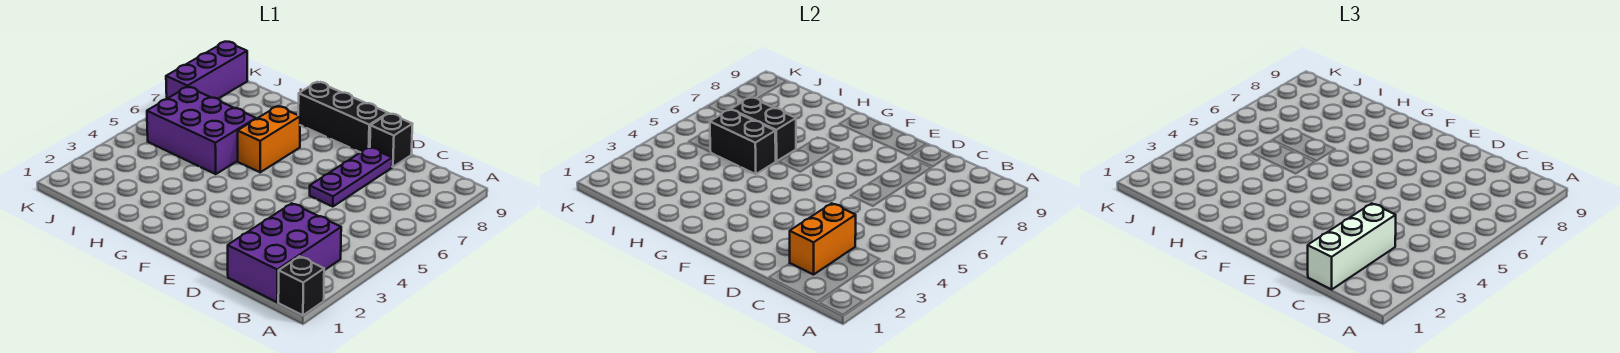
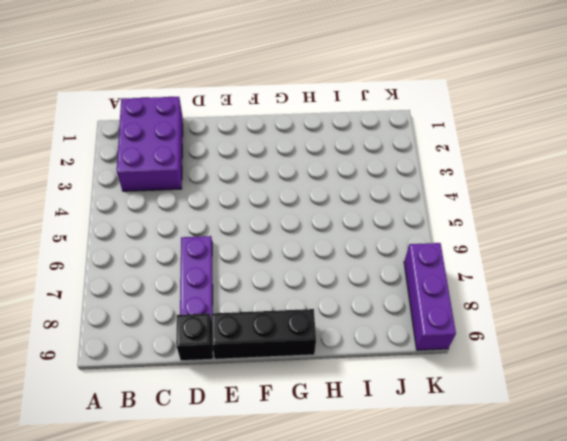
none -> black 1x1 brick [278,256,324,315]
none -> orange 1x2 brick [238,106,300,172]
none -> purple 2x3 brick [147,87,256,174]

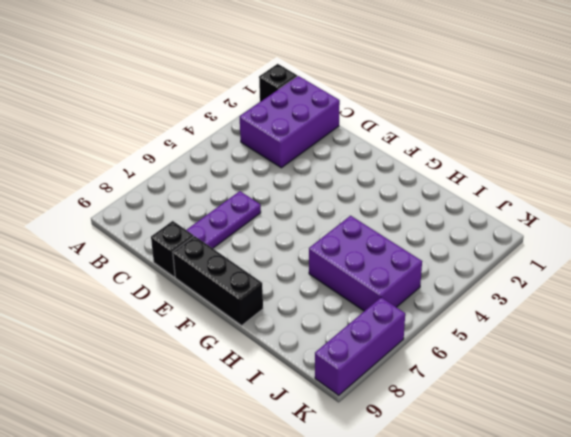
none -> orange 1x2 brick [238,106,300,172]
none -> orange 1x2 brick [790,203,856,275]
none -> black 1x2 brick [710,110,776,174]

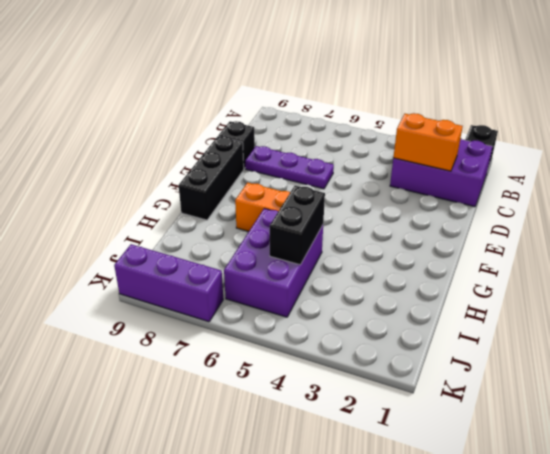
none -> black 1x2 brick [731,97,796,161]
none -> white 1x3 brick [1308,203,1396,289]

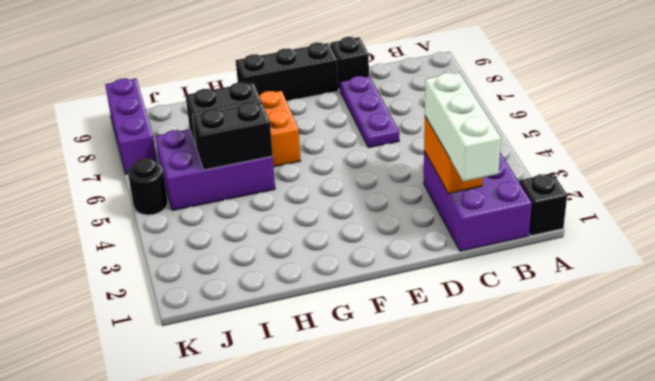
black 1x1 round brick [128,158,168,215] -> none

